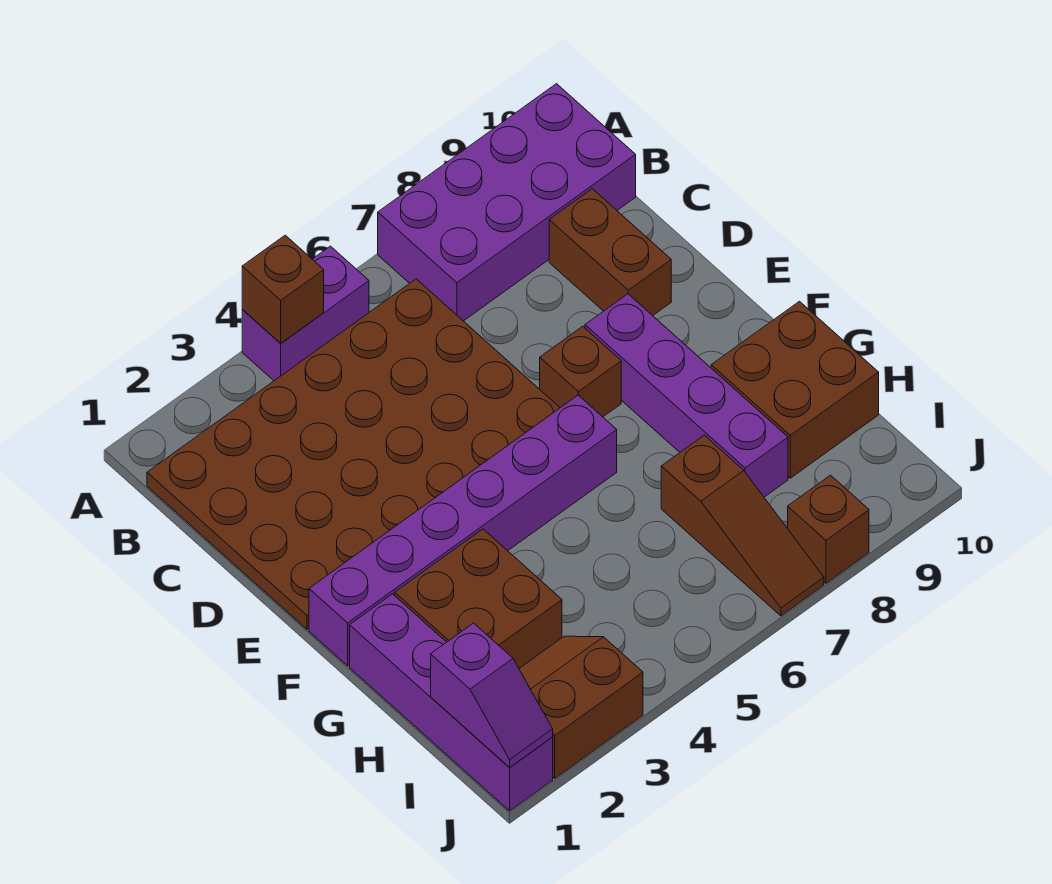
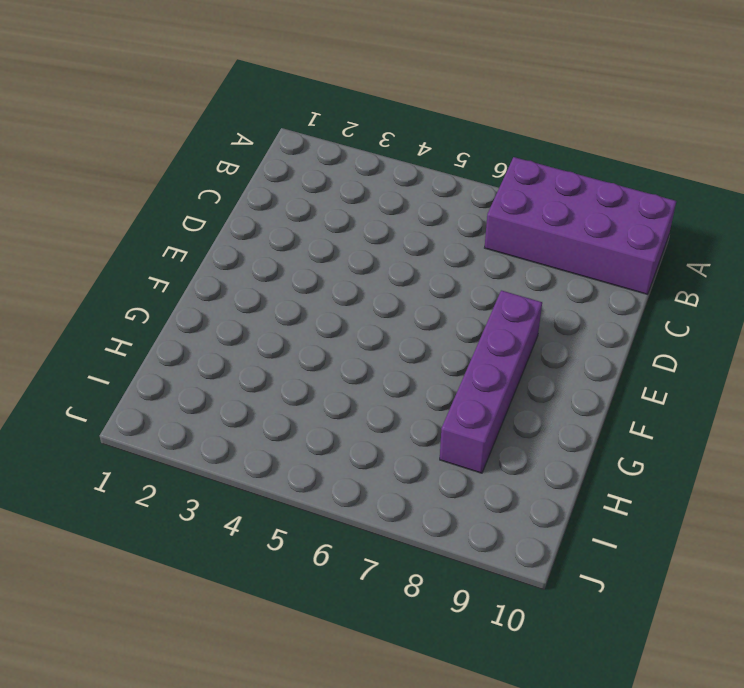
none -> purple 1x2 brick [242,246,369,381]
none -> brown 4x6 plate [147,279,560,629]
none -> brown 1x2 brick [549,189,671,316]

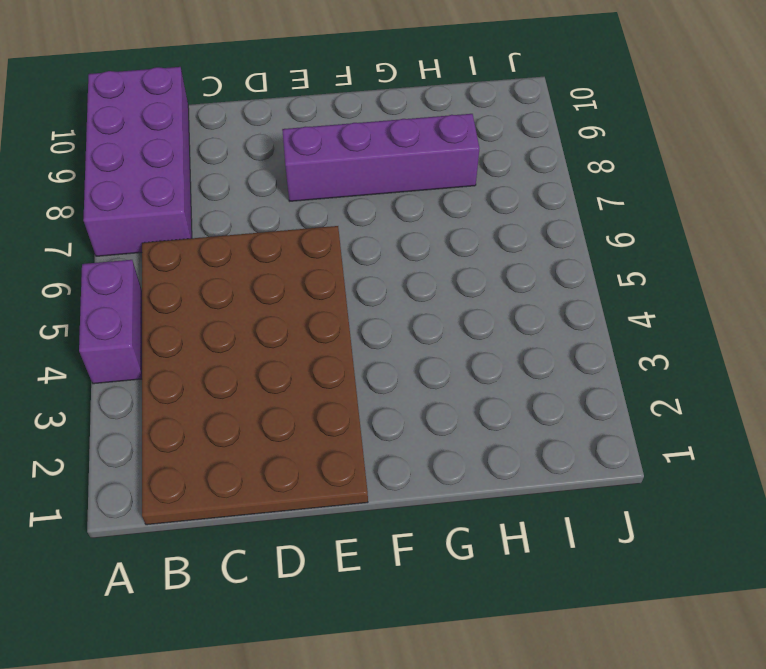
none -> brown 1x2 brick [549,189,671,316]
none -> brown 1x1 brick [540,326,621,417]
none -> purple 1x6 brick [309,395,617,666]

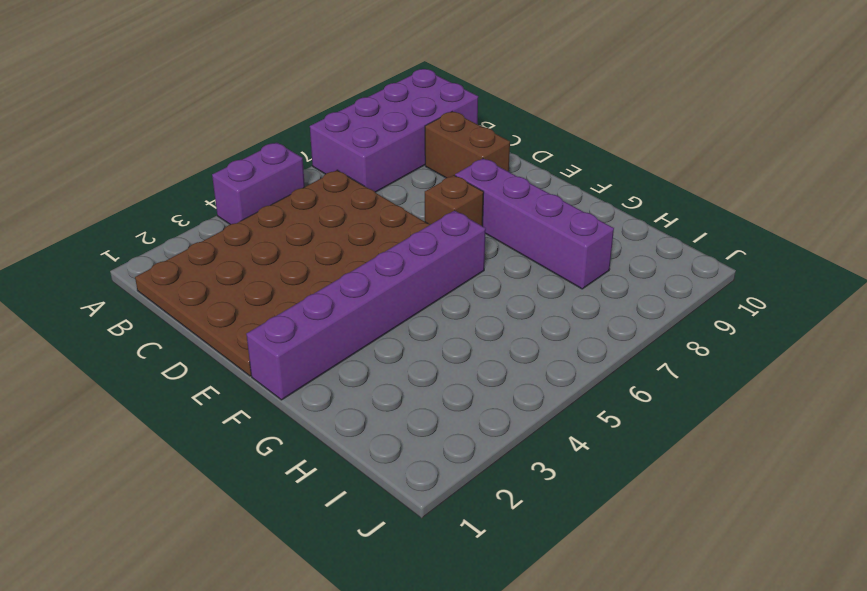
none -> purple 1x4 brick [350,594,553,811]
none -> brown 2x2 brick [395,529,562,668]
none -> brown 2x2 brick [711,301,879,478]

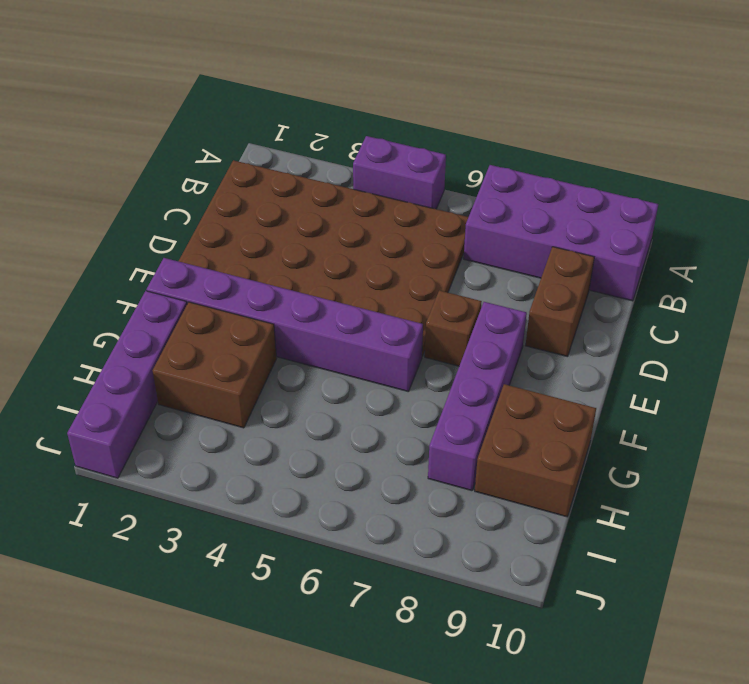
none -> brown 1x3 slope [661,435,824,616]
none -> brown 2x2 slope [519,636,643,778]
none -> brown 1x1 brick [788,475,869,583]

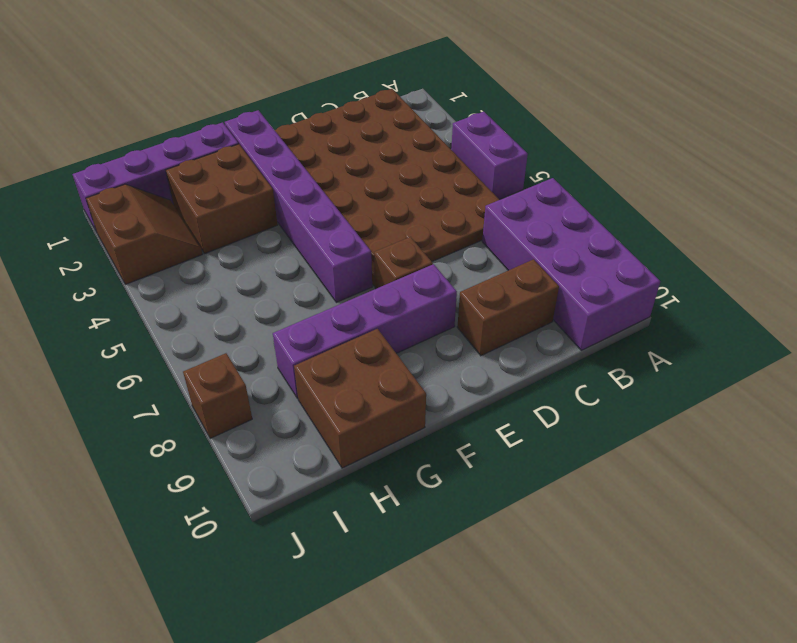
none -> brown 1x3 slope [661,435,824,616]
none -> brown 1x1 brick [242,235,324,343]
none -> purple 1x2 slope [431,623,553,768]

